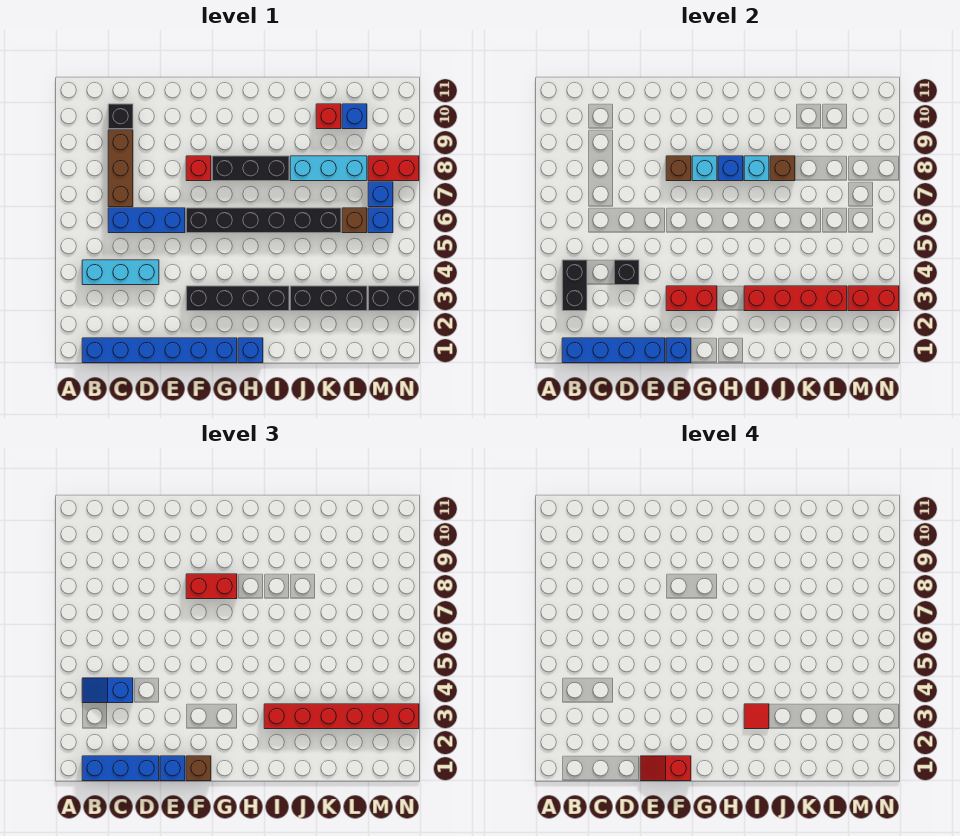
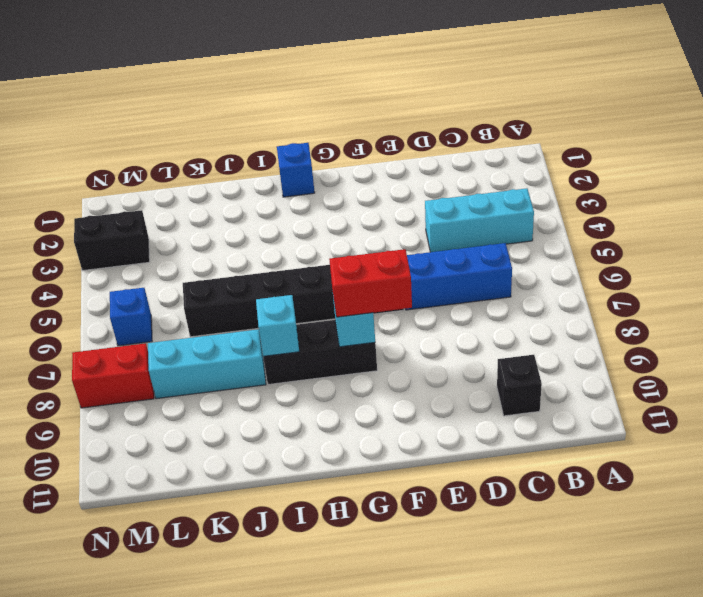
none -> blue 1x6 brick [82,338,237,363]
none -> brown 1x3 brick [108,130,133,207]
none -> black 1x4 brick [186,286,289,311]
none -> red 1x1 brick [186,156,211,181]

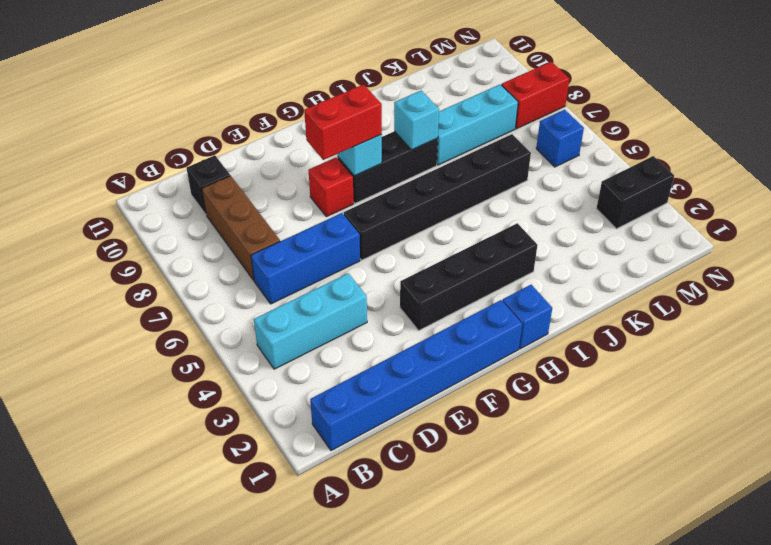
none -> black 1x3 brick [290,286,367,311]
none -> red 1x1 brick [316,104,341,129]
none -> brown 1x1 brick [342,208,367,233]
none -> blue 1x1 brick [342,104,367,129]

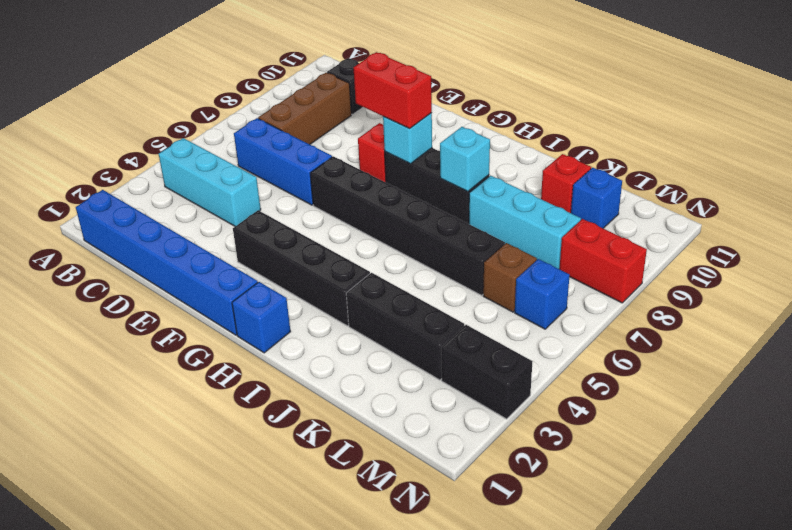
none -> blue 1x1 brick [368,182,393,207]
none -> blue 1x4 brick [562,338,665,363]
none -> black 1x2 brick [562,260,587,311]
none -> black 1x1 brick [614,260,639,285]

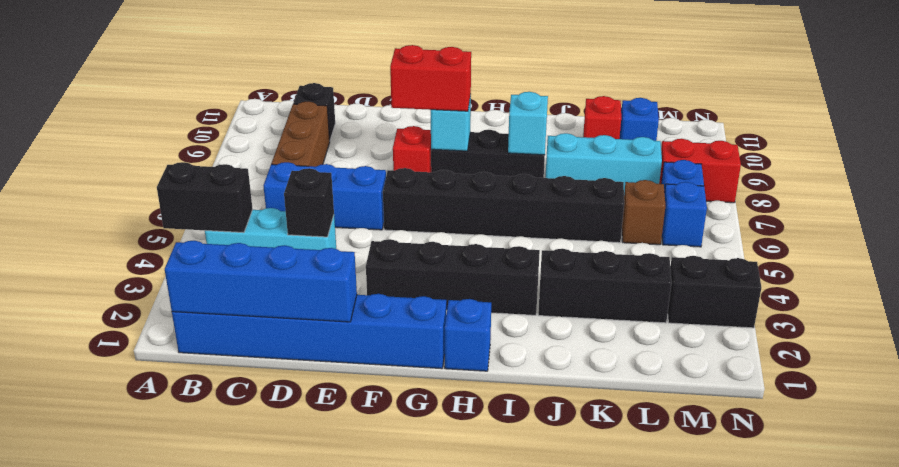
black 1x2 brick [157,162,253,233] -> black 1x2 brick turned to [562,260,587,311]
none -> blue 1x1 brick [666,338,691,363]
none -> red 1x2 brick [666,286,717,311]
none -> brown 1x1 brick [666,156,691,181]
none -> blue 1x1 brick [718,156,743,181]

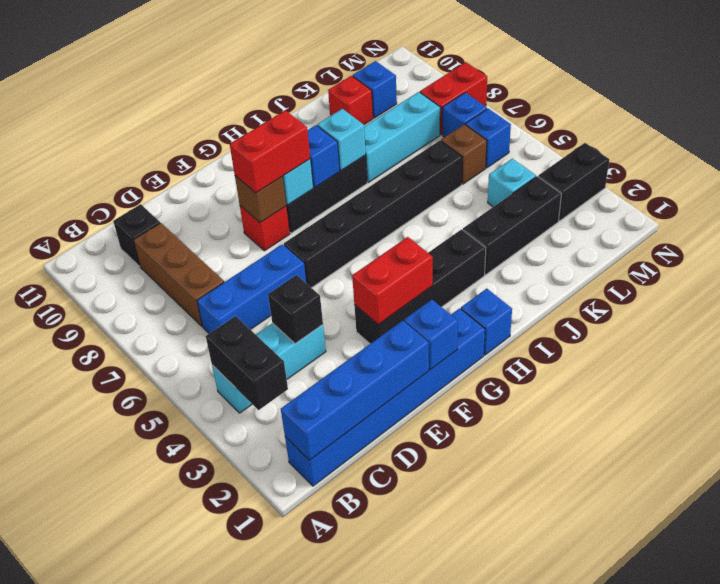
cyan 1x1 brick [488,158,536,207] -> none
none -> red 1x4 brick [744,286,847,311]
none -> brown 1x1 brick [770,156,795,181]
none -> red 1x2 brick [848,286,899,311]
none -> blue 1x3 brick [82,756,159,781]

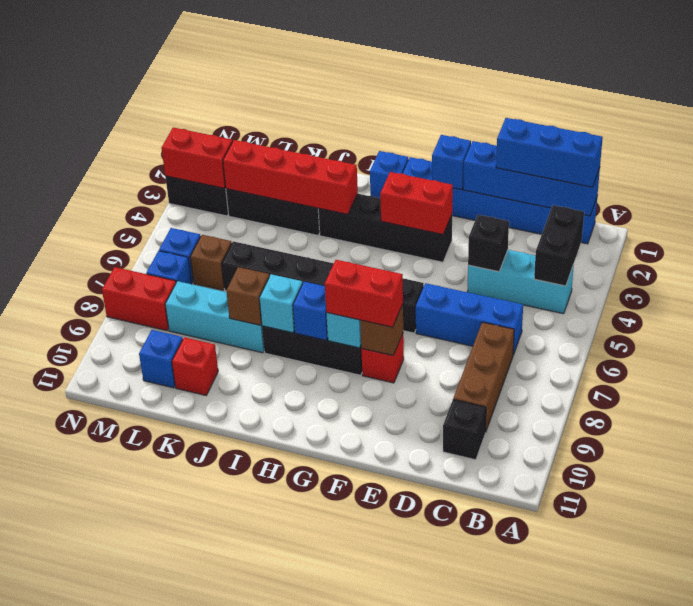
none -> blue 1x2 slope [82,678,133,703]
none -> blue 1x1 brick [160,756,185,781]
none -> brown 1x1 brick [186,756,211,781]
none -> red 1x6 brick [264,704,419,729]

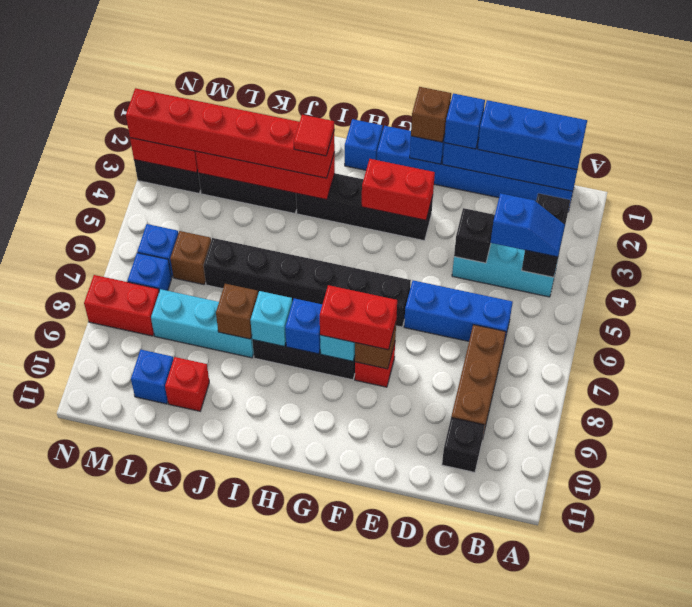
none -> red 1x2 slope [640,756,691,781]

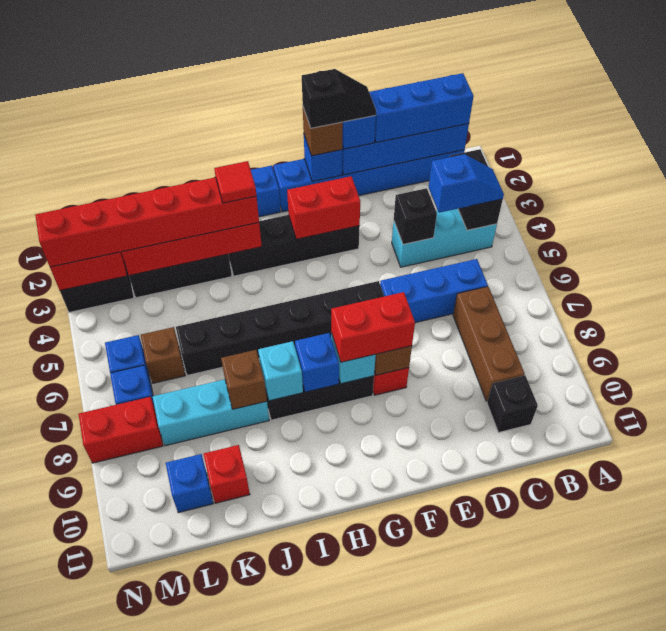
black 1x2 slope [302,69,376,128] -> red 1x2 slope [640,756,691,781]

